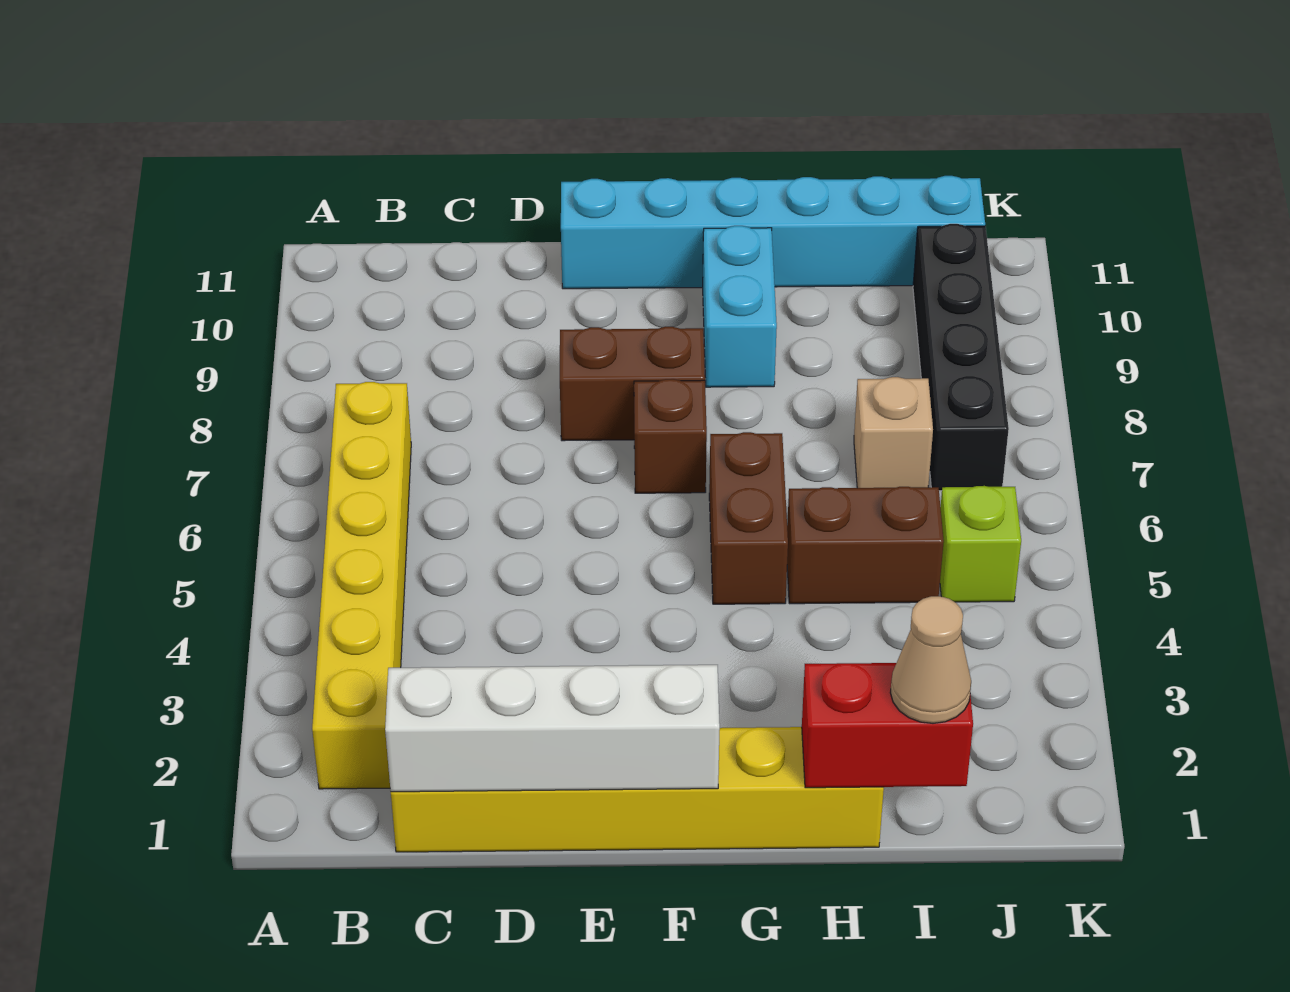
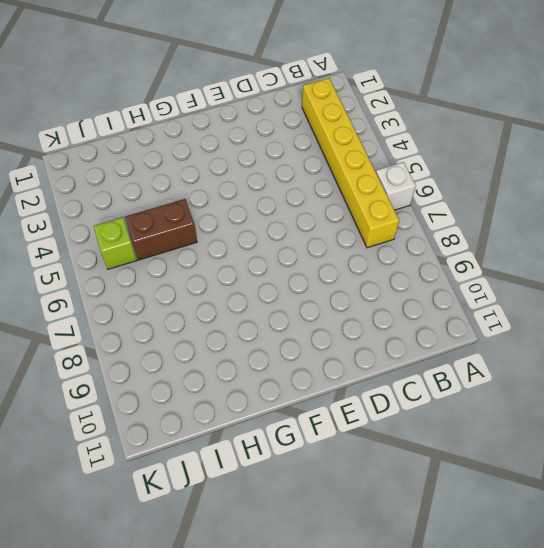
white 1x1 brick [376,162,416,210] -> none
none -> yellow 1x6 brick [391,727,884,852]
none -> brown 1x2 brick [560,327,705,441]
none -> cyan 1x6 brick [561,176,985,289]

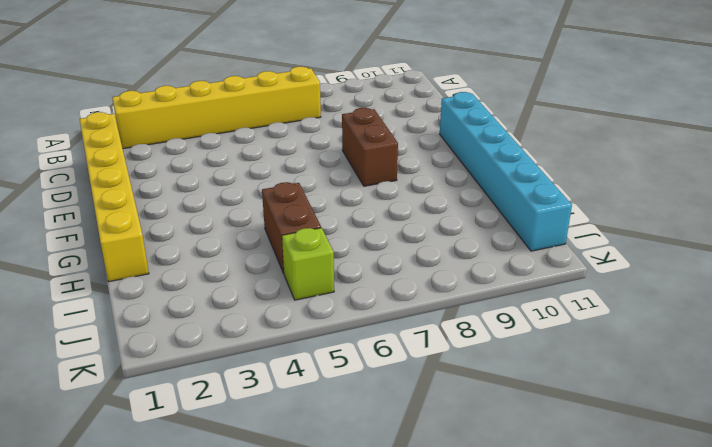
none -> brown 1x1 brick [634,379,707,493]
none -> brown 1x2 brick [709,432,788,604]
none -> cyan 1x2 brick [703,226,777,387]

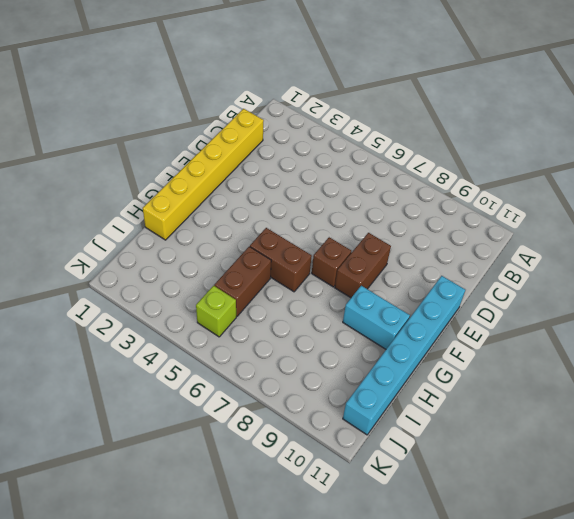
none -> yellow 1x6 brick [312,382,411,789]
none -> tan 1x1 brick [854,377,933,488]
none -> black 1x4 brick [913,224,1009,491]

